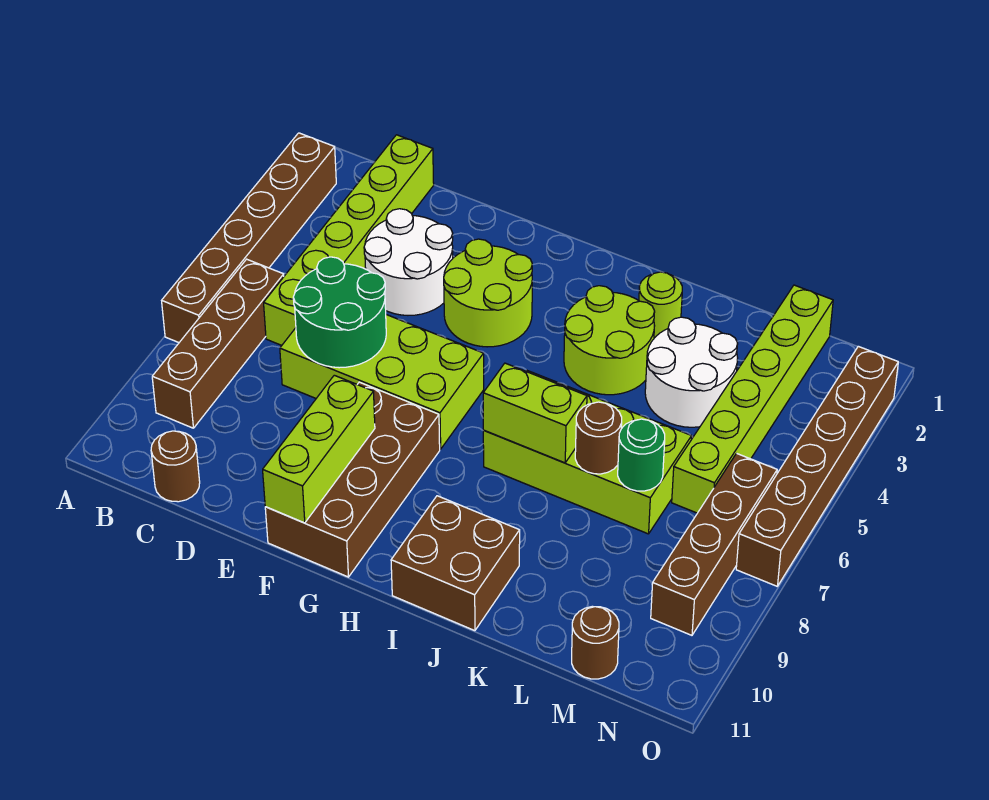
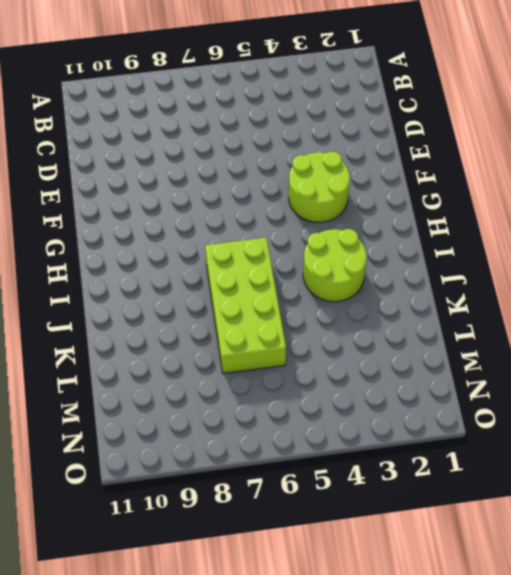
none -> brown 1x6 brick [162,133,336,343]
none -> brown 1x4 brick [152,259,284,428]
none -> lime 1x6 brick [264,135,434,345]

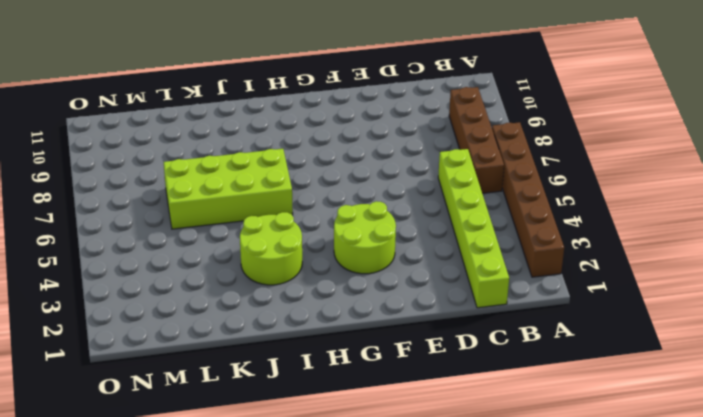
none -> brown 1x1 round brick [151,431,200,502]
none -> white 2x2 round brick [364,209,453,315]
none -> lime 2x4 brick [280,315,484,449]

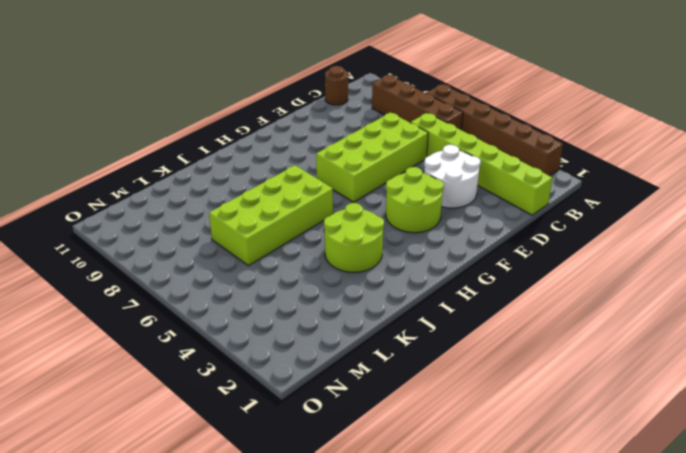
none -> brown 2x4 brick [265,382,440,577]
none -> brown 2x2 brick [391,496,520,631]
none -> lime 1x1 round brick [639,272,682,338]

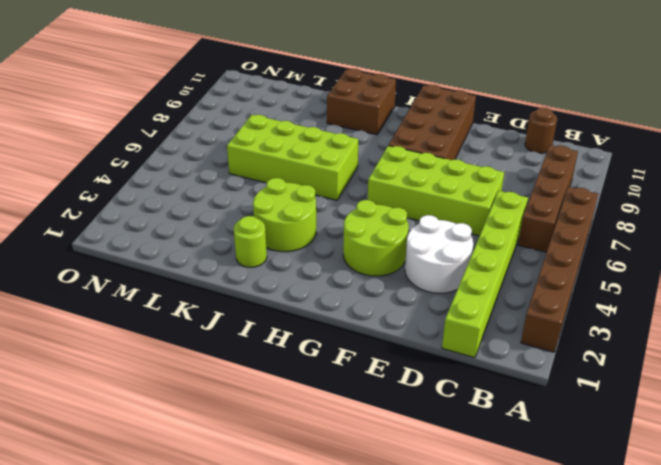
none -> white 2x2 round brick [645,317,738,427]
none -> lime 1x6 brick [672,285,833,513]
none -> brown 1x1 round brick [572,606,619,679]

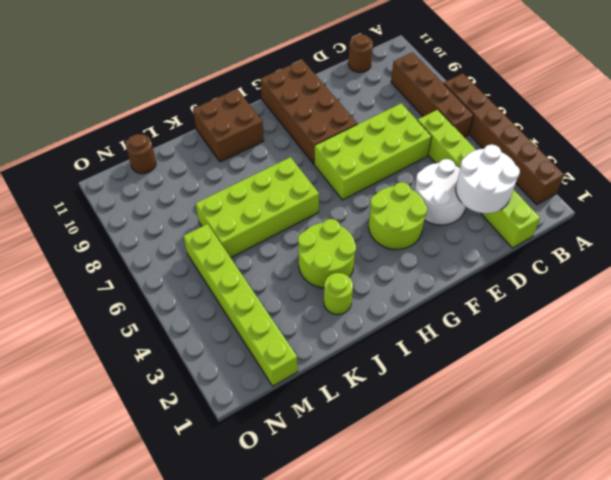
white 2x2 round brick [456,144,520,213] -> white 2x2 round brick moved to [645,317,738,427]
none -> brown 1x4 brick [651,453,777,635]
none -> brown 1x6 brick [736,346,898,586]
none -> green 2x2 round brick [293,257,386,368]

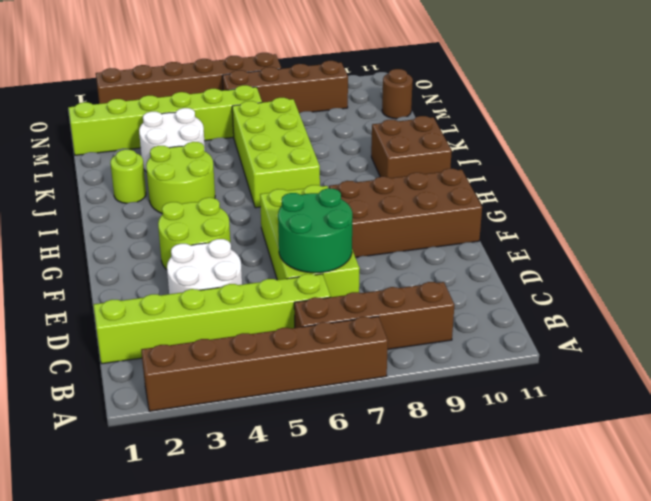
none -> brown 1x1 round brick [151,431,200,502]
none -> lime 1x3 brick [263,375,375,523]
none -> lime 1x2 brick [483,363,587,463]

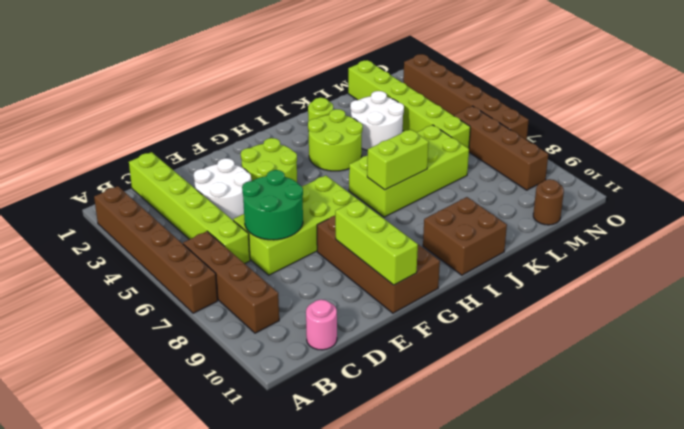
pink 1x1 round brick [306,300,337,350] -> brown 1x1 round brick [151,431,200,502]
none -> brown 1x1 round brick [575,402,622,474]
none -> green 1x1 round brick [618,419,665,491]

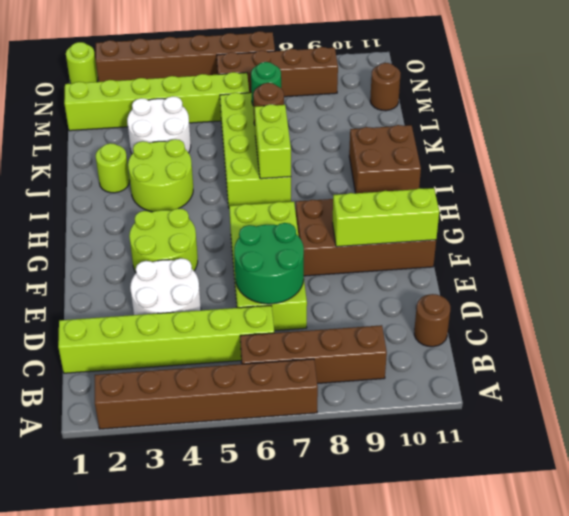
lime 1x1 round brick [66,42,98,84] -> none

